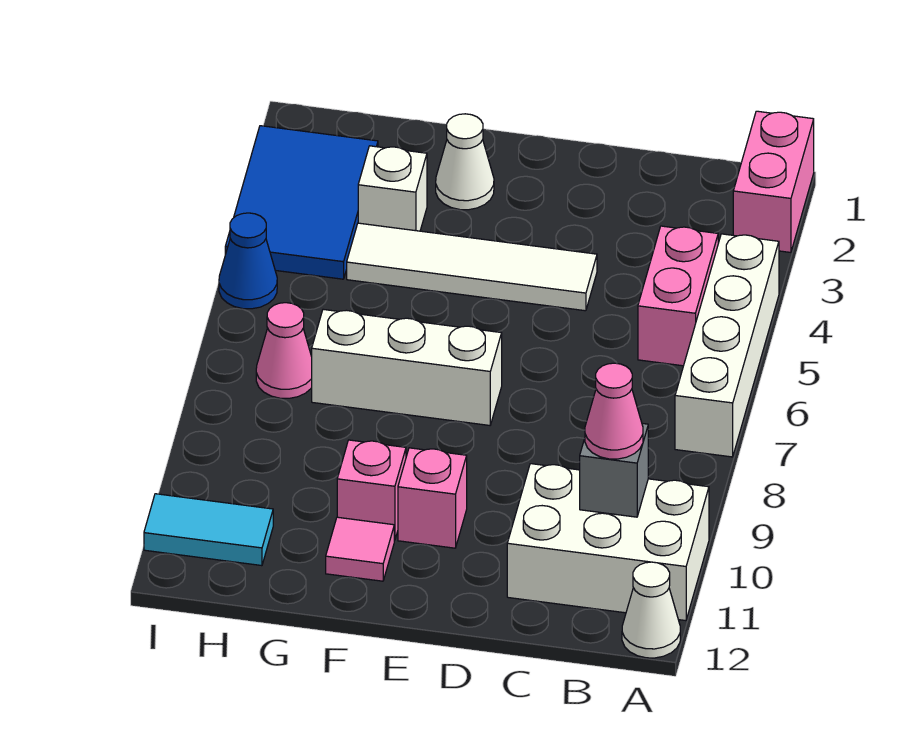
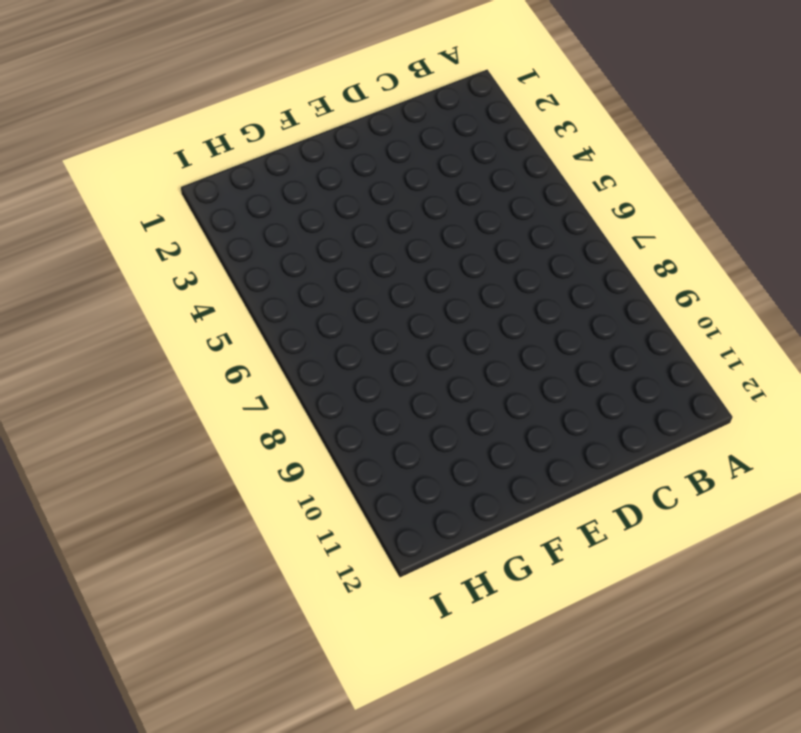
none -> pink 1x2 brick [733,111,814,252]
none -> white 1x4 brick [675,234,779,457]
none -> white 2x3 brick [507,464,709,621]

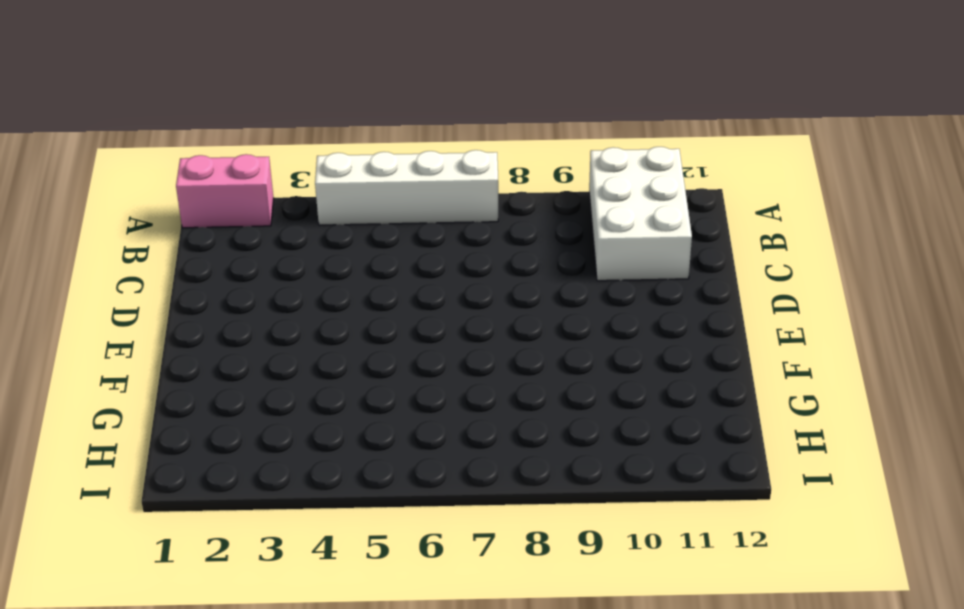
none -> white 1x1 cone [622,562,680,658]
none -> pink 1x2 brick [638,226,718,366]
none -> white 1x4 tile [347,223,597,311]

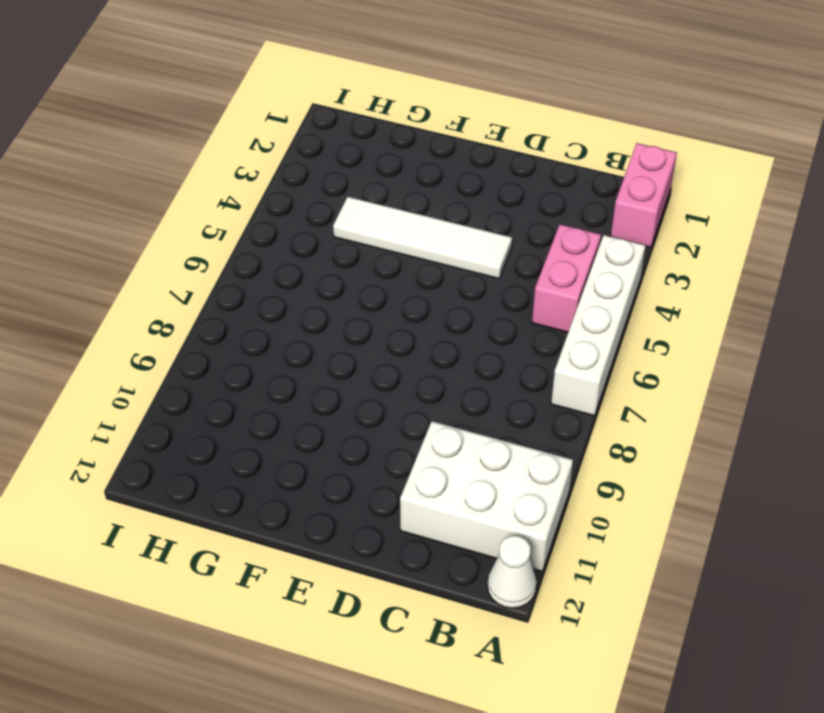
none -> white 1x3 brick [312,309,502,425]
none -> pink 1x1 brick [398,448,467,548]
none -> white 1x1 cone [436,114,494,210]

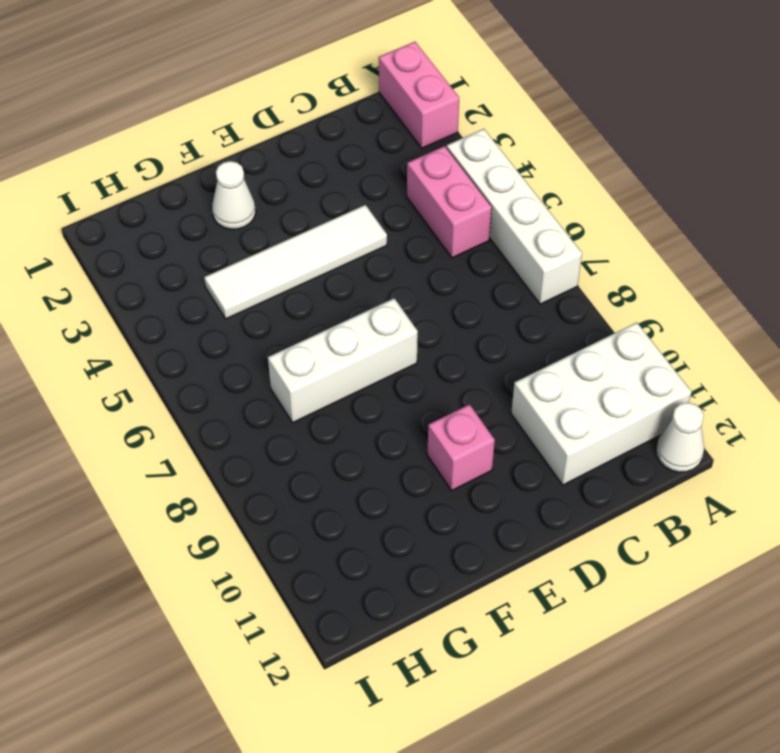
none -> pink 1x1 brick [337,440,406,540]
none -> pink 1x1 tile [326,517,394,581]
none -> white 1x1 brick [358,146,427,231]

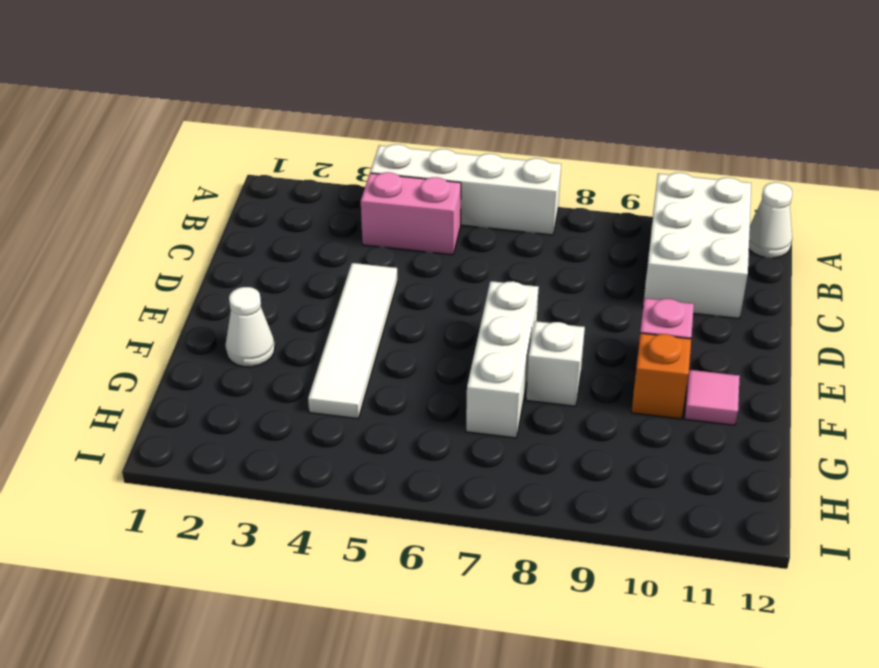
white 1x1 brick [526,321,585,406] -> white 1x1 brick moved to [358,146,427,231]
orange 1x1 brick [631,333,691,419] -> pink 1x1 brick [337,440,406,540]
none -> pink 1x2 brick [733,111,814,252]
none -> blue 2x3 tile [225,126,378,279]
none -> pink 1x1 cone [256,303,312,398]

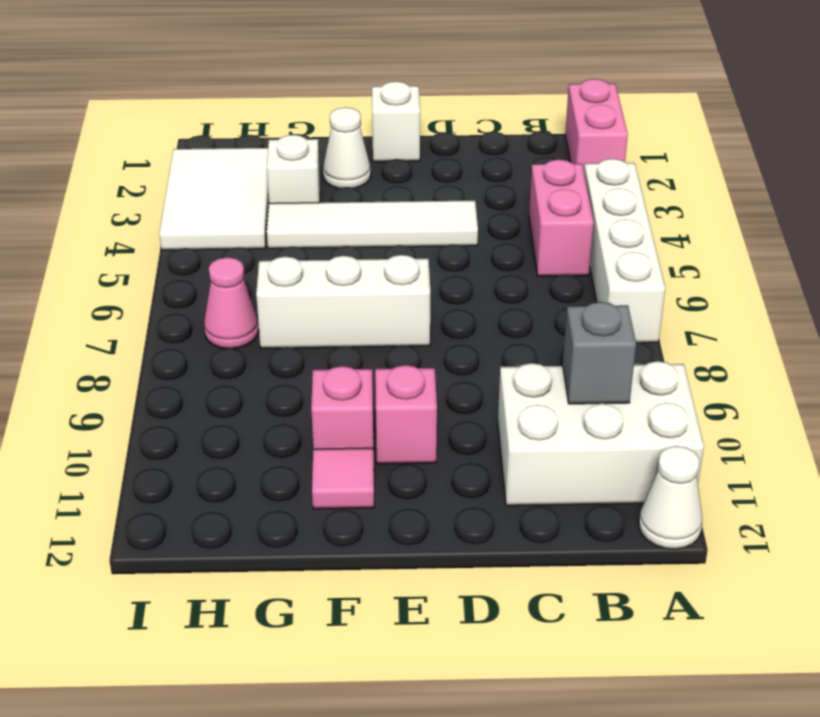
white 1x1 brick [372,81,420,162] -> none
white 2x3 tile [159,148,269,250] -> blue 2x3 tile [225,126,378,279]
none -> cyan 1x2 tile [144,494,273,566]
none -> blue 1x1 cone [219,213,277,309]
none -> pink 1x1 cone [585,363,643,459]

